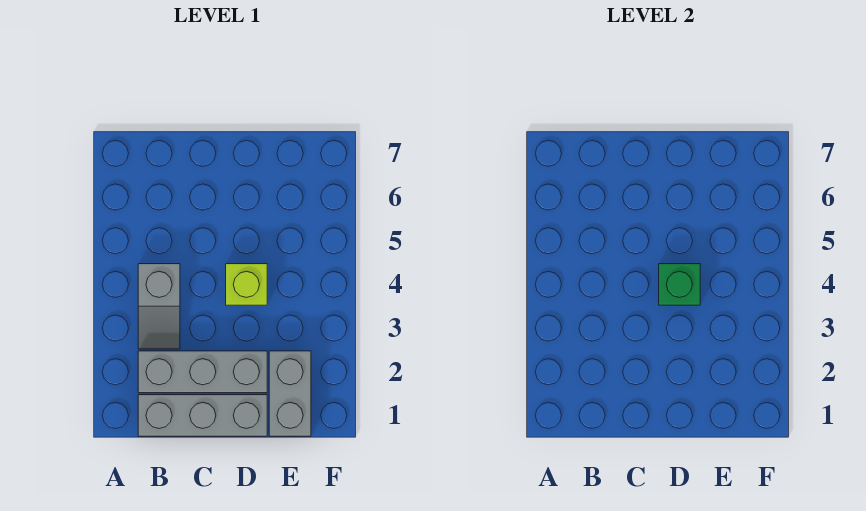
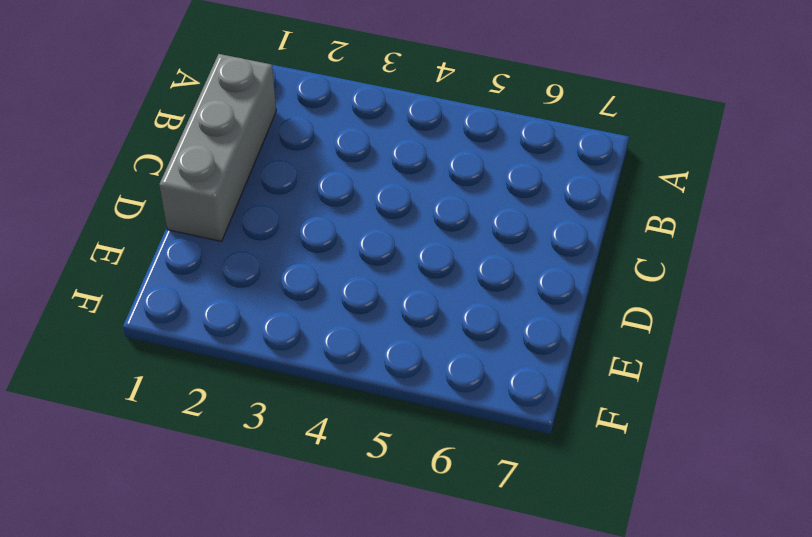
none -> grey 1x3 brick [138,351,267,393]
none -> grey 1x2 slope [138,264,180,349]

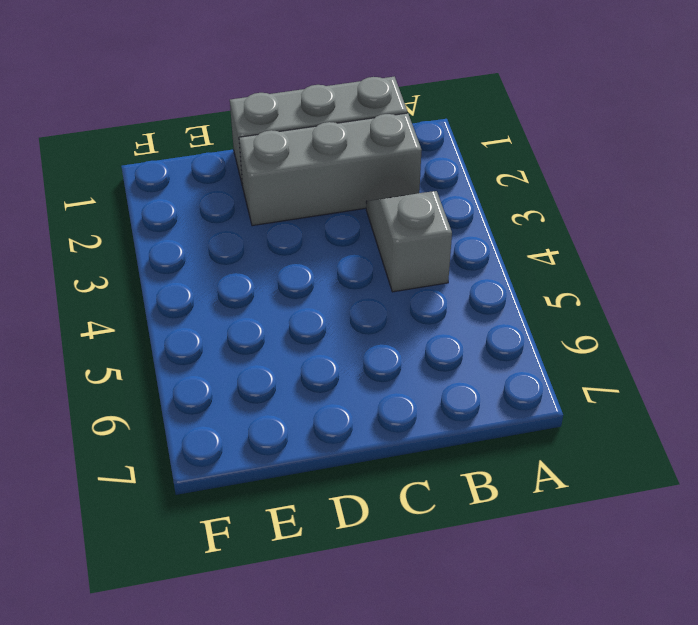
none -> lime 1x1 brick [226,264,267,305]
none -> grey 1x2 brick [269,351,311,436]

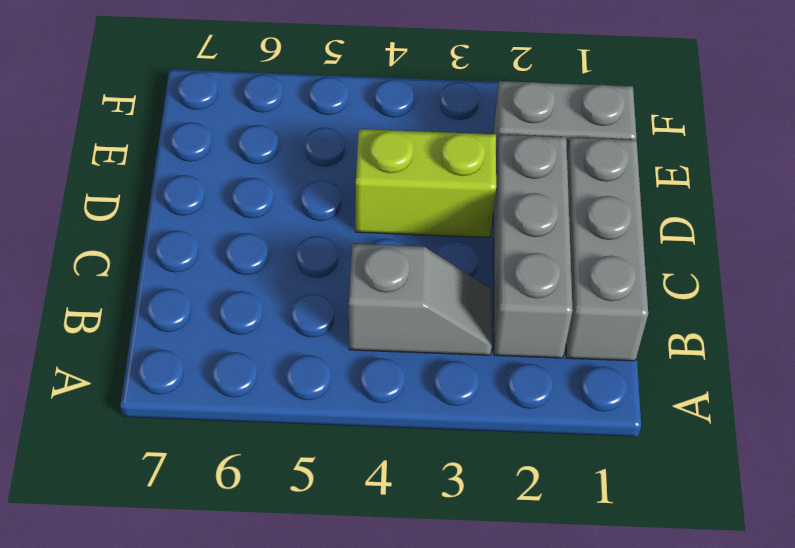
lime 1x2 brick [355,129,496,237] -> lime 1x1 brick [226,264,267,305]
none -> green 1x1 brick [659,264,700,305]

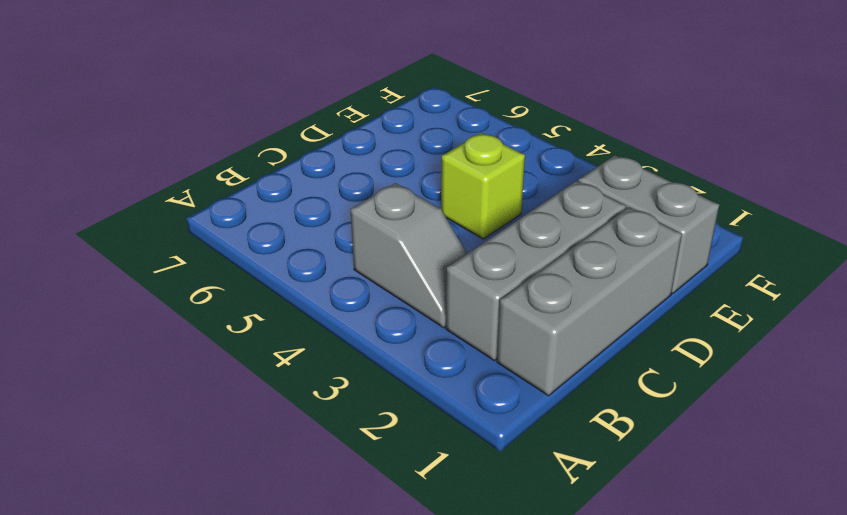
none -> green 1x1 brick [659,264,700,305]

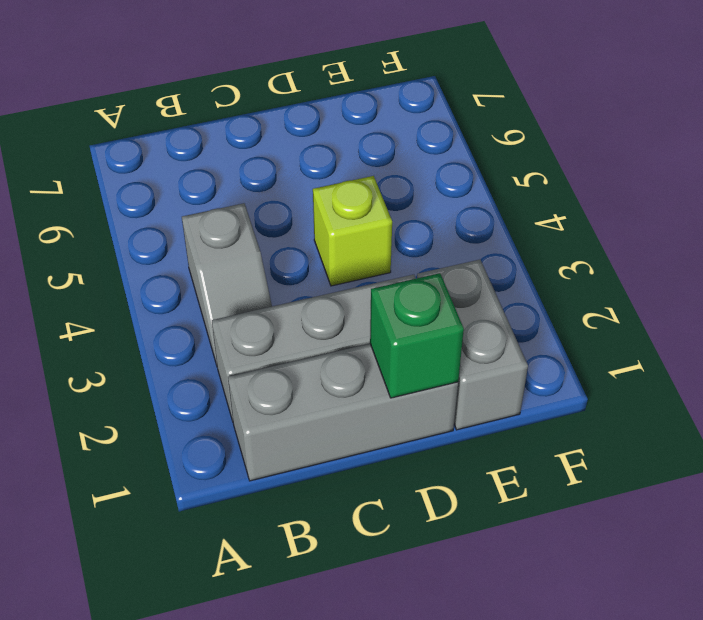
green 1x1 brick [370,273,464,398] -> green 1x1 brick moved to [659,264,700,305]

